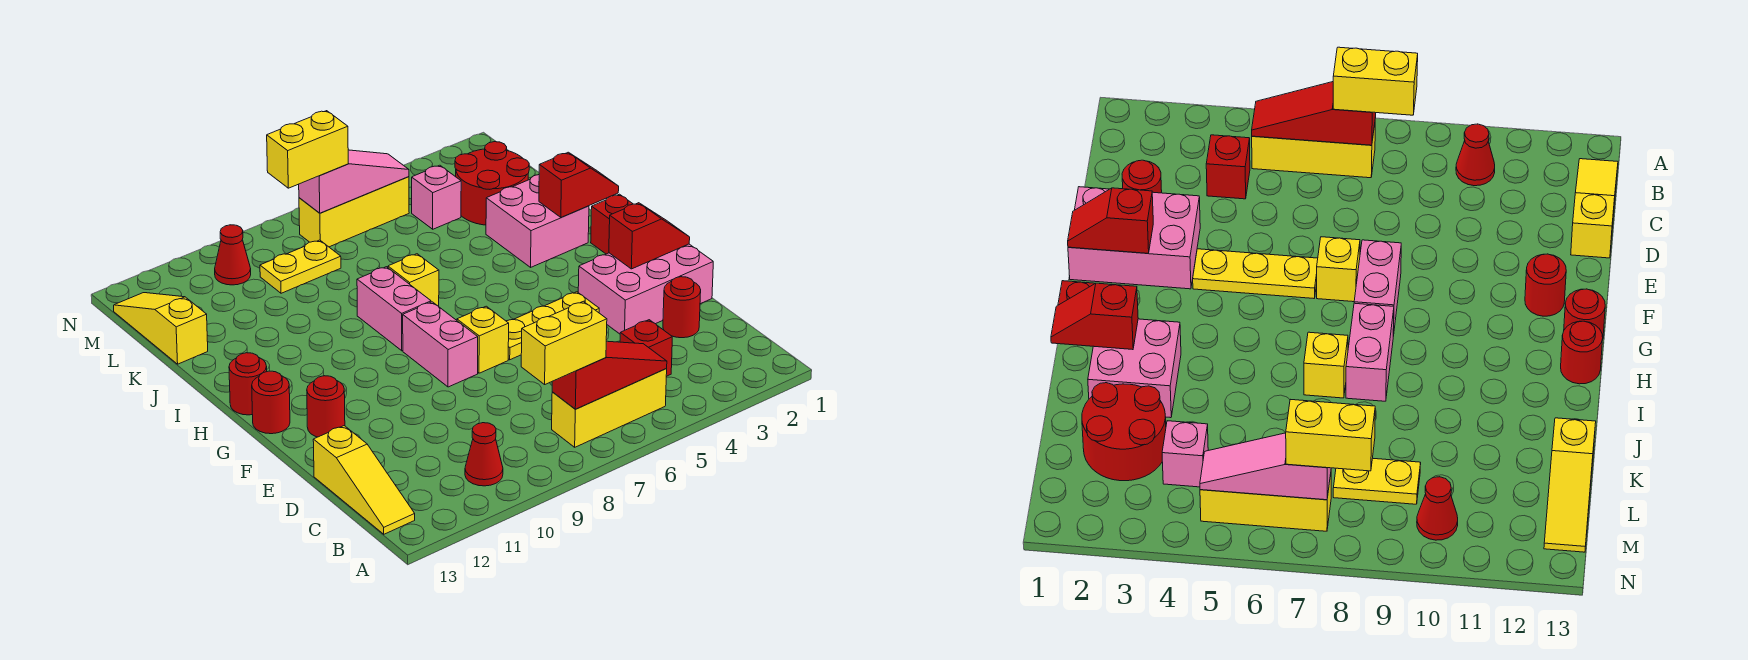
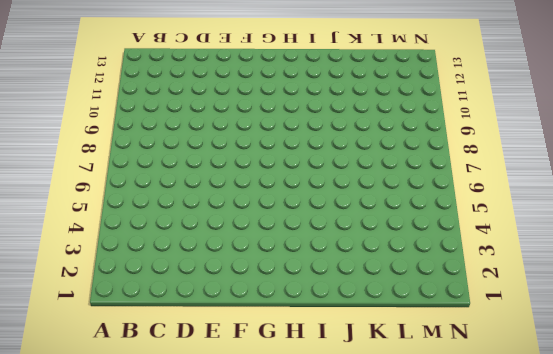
none -> yellow 1x3 brick [552,368,667,447]
none -> red 1x1 cone [465,423,503,486]
none -> yellow 1x3 slope [313,426,415,534]

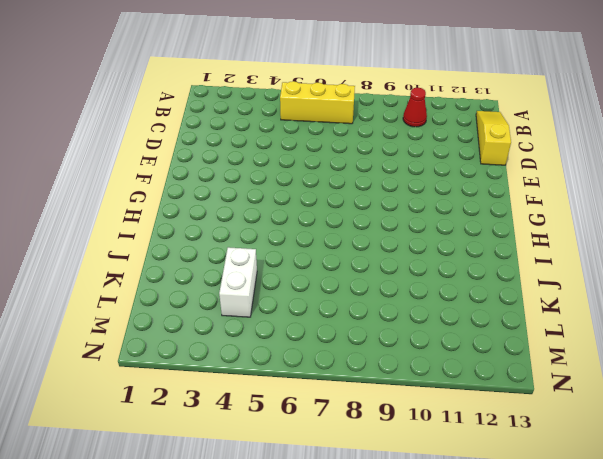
white 1x2 brick [219,247,257,317] -> pink 1x1 brick [412,165,461,229]
none -> red 1x1 brick [620,320,672,376]
none -> red 1x1 round brick [663,277,701,338]
none -> pink 2x3 brick [578,244,713,334]

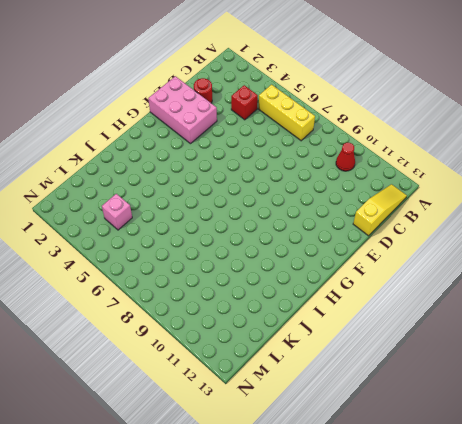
none -> yellow 1x3 plate [506,292,599,360]
none -> yellow 1x1 brick [457,306,509,373]
none -> pink 1x2 brick [403,302,478,387]

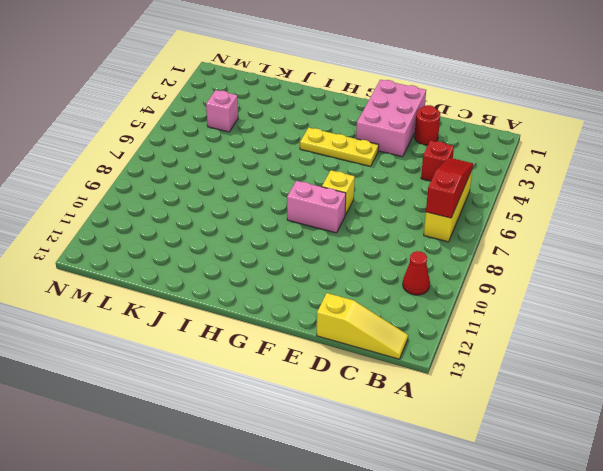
yellow 1x3 plate [300,128,379,166] -> yellow 1x3 plate turned to [506,292,599,360]
none -> red 1x1 round brick [307,376,345,437]
none -> red 1x1 round brick [252,371,290,434]
none -> red 1x1 brick [591,194,633,254]

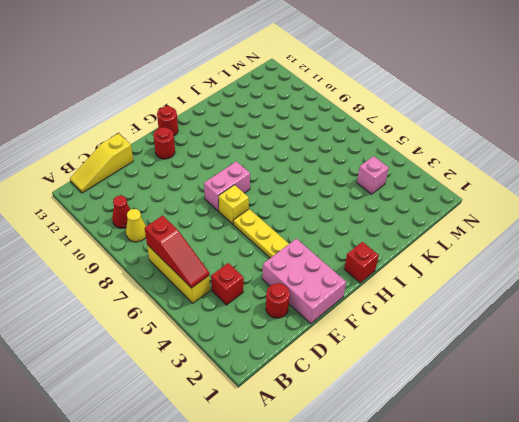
yellow 1x1 cone [126,209,146,242] -> none
none -> pink 1x2 brick [357,267,431,351]
none -> red 1x1 round brick [229,353,267,415]
none -> pink 2x2 brick [486,175,589,267]

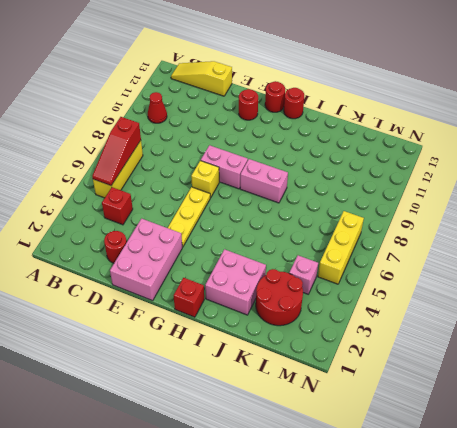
none -> yellow 1x1 brick [388,254,439,307]
none -> yellow 1x3 slope [114,293,208,364]
none -> yellow 1x2 plate [260,240,341,293]

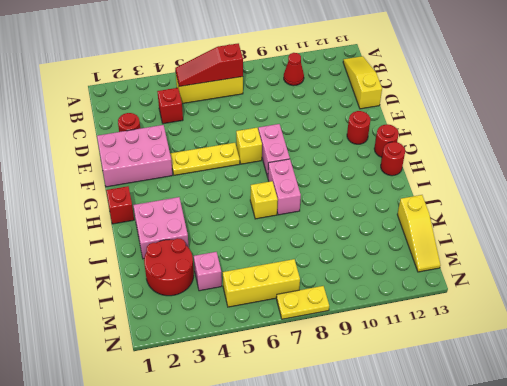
yellow 1x2 plate [276,286,329,319] -> yellow 1x2 plate moved to [260,240,341,293]
none -> red 1x1 cone [215,225,251,285]
none -> red 1x2 slope [609,203,690,269]
none -> red 1x2 slope [539,152,619,217]

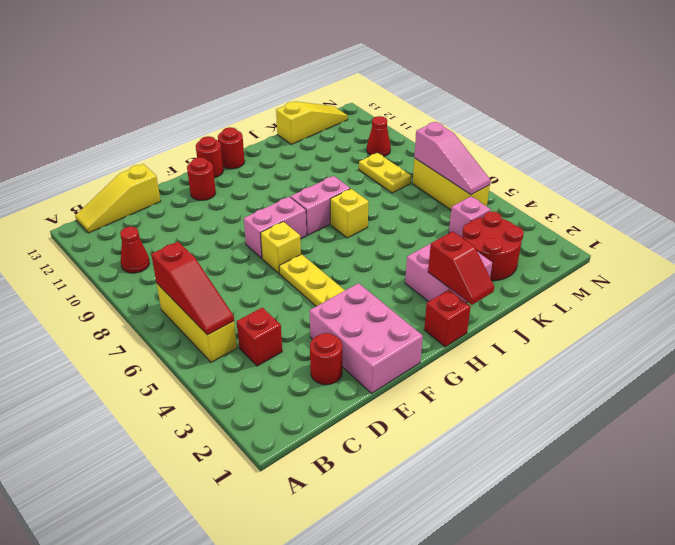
none -> red 1x2 slope [609,203,690,269]
none -> yellow 1x2 brick [521,301,607,384]
none -> yellow 1x2 brick [267,111,348,188]

